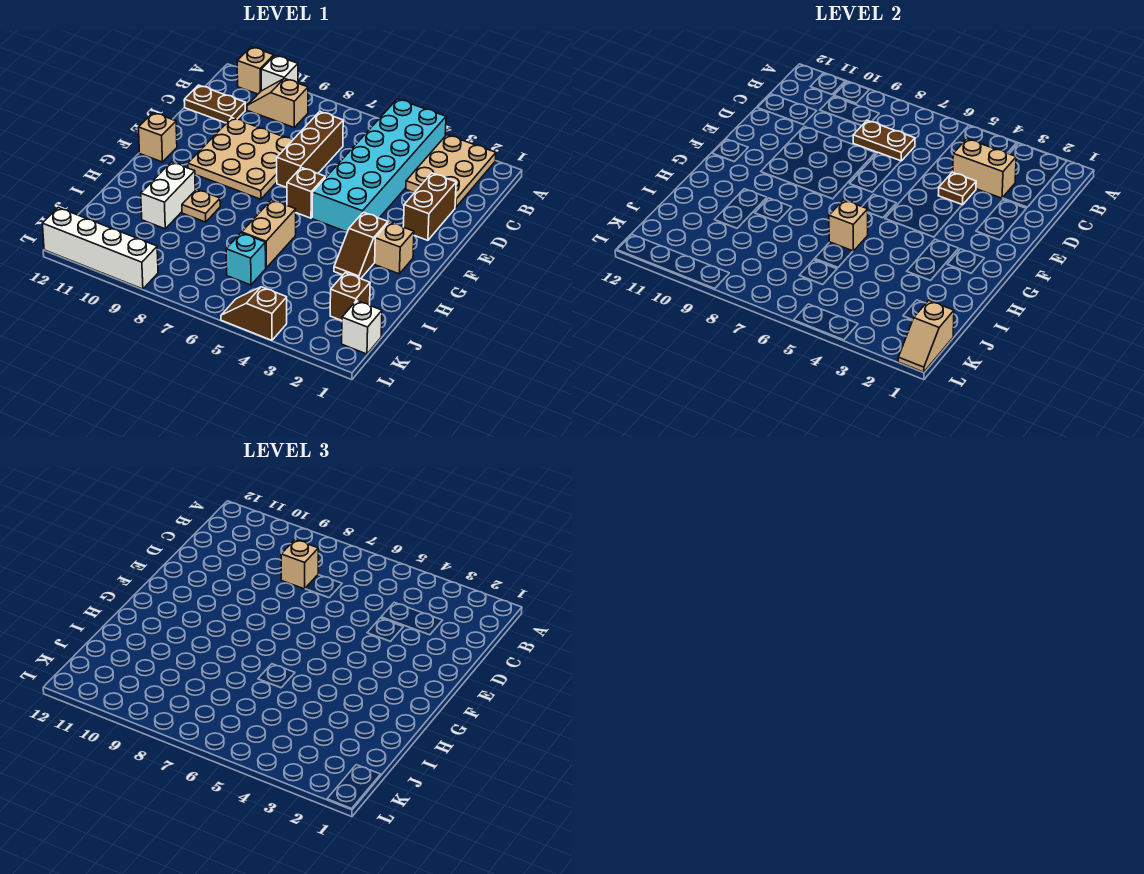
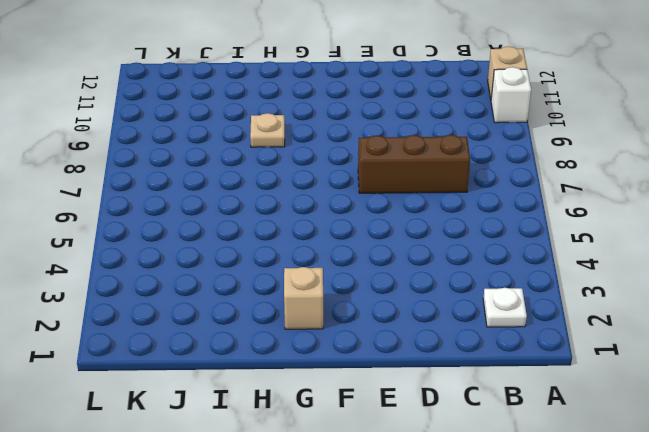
white 1x1 plate [483,288,527,327] -> tan 2x3 plate [406,135,496,208]
none -> cyan 2x6 brick [312,99,446,232]
none -> tan 1x2 slope [247,78,308,127]
none -> brown 1x2 plate [184,85,245,123]

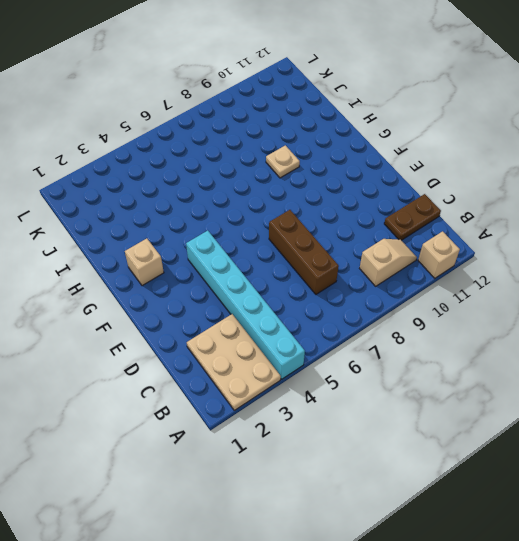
cyan 1x6 brick [186,231,305,379] -> cyan 2x6 brick [312,99,446,232]
none -> white 1x1 brick [261,55,298,91]
none -> brown 1x2 brick [403,173,456,240]
none -> tan 3x3 plate [188,118,292,199]

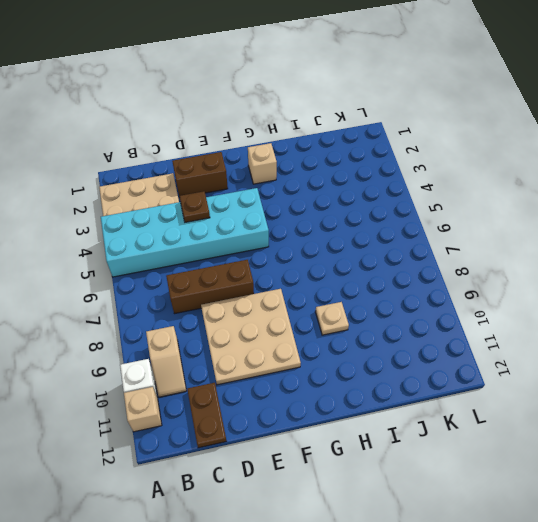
none -> brown 1x1 brick [287,168,325,218]
none -> tan 1x1 brick [138,113,177,162]
none -> brown 1x2 slope [334,212,388,279]

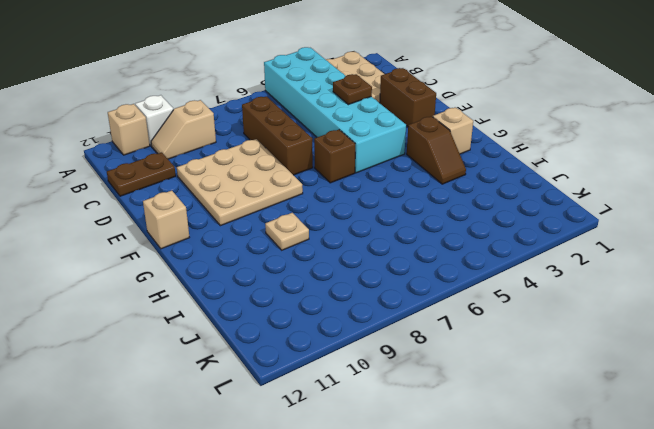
none -> tan 1x2 brick [242,200,296,268]
none -> white 1x2 brick [141,162,195,229]
none -> brown 1x1 brick [330,273,370,321]

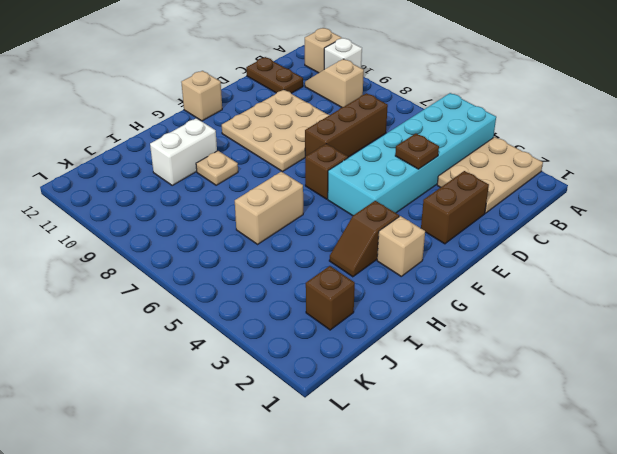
none -> cyan 1x1 brick [226,233,266,285]
none -> white 1x1 brick [342,300,382,354]
none -> brown 1x2 slope [221,287,287,340]

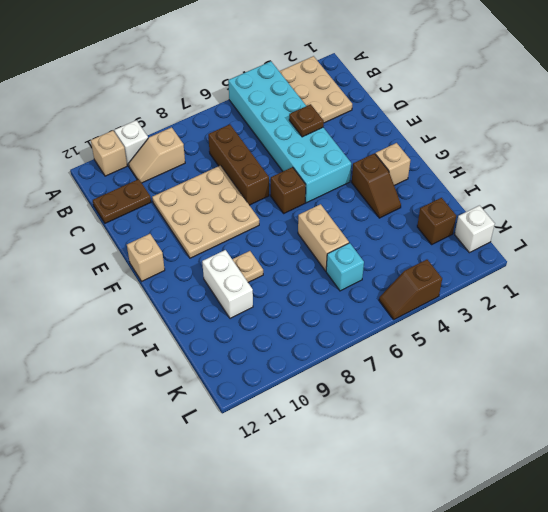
none -> brown 1x2 brick [403,173,456,240]
none -> white 1x4 brick [42,208,158,289]
none -> tan 1x2 brick [953,139,1016,198]

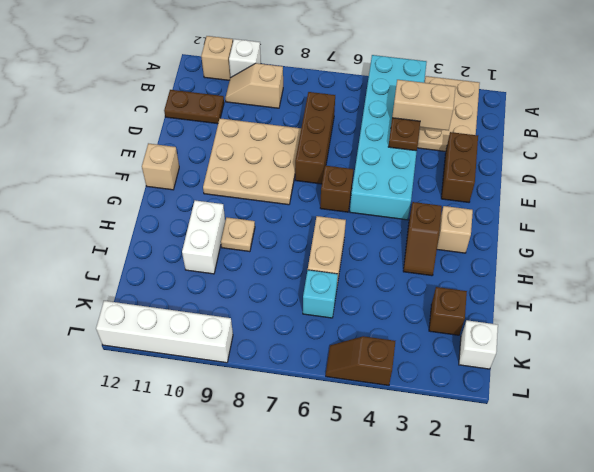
none -> brown 1x2 plate [853,121,915,161]
none -> tan 1x1 brick [829,200,868,251]
none -> tan 1x2 slope [898,300,954,372]

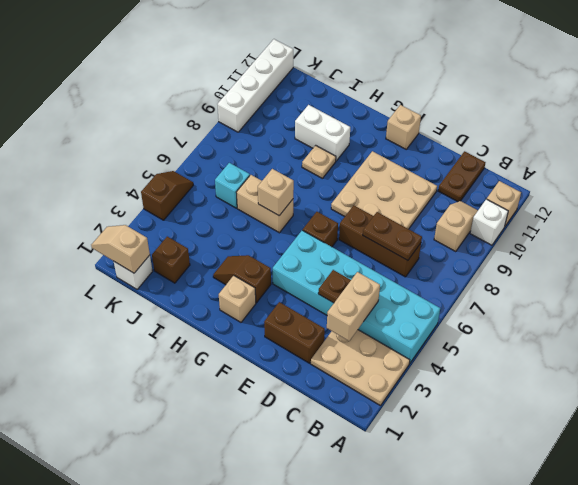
brown 1x2 plate [363,212,422,261] -> brown 1x2 plate turned to [853,121,915,161]
none -> tan 1x1 brick [281,540,318,589]

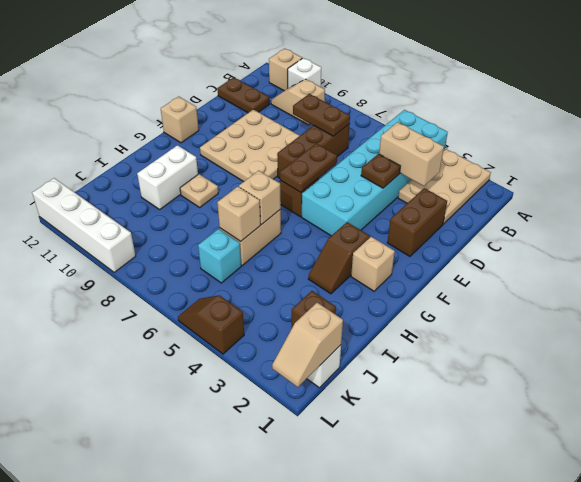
brown 1x2 plate [280,143,337,192] -> none
tan 1x1 brick [217,187,260,241] -> tan 1x1 brick moved to [281,540,318,589]

